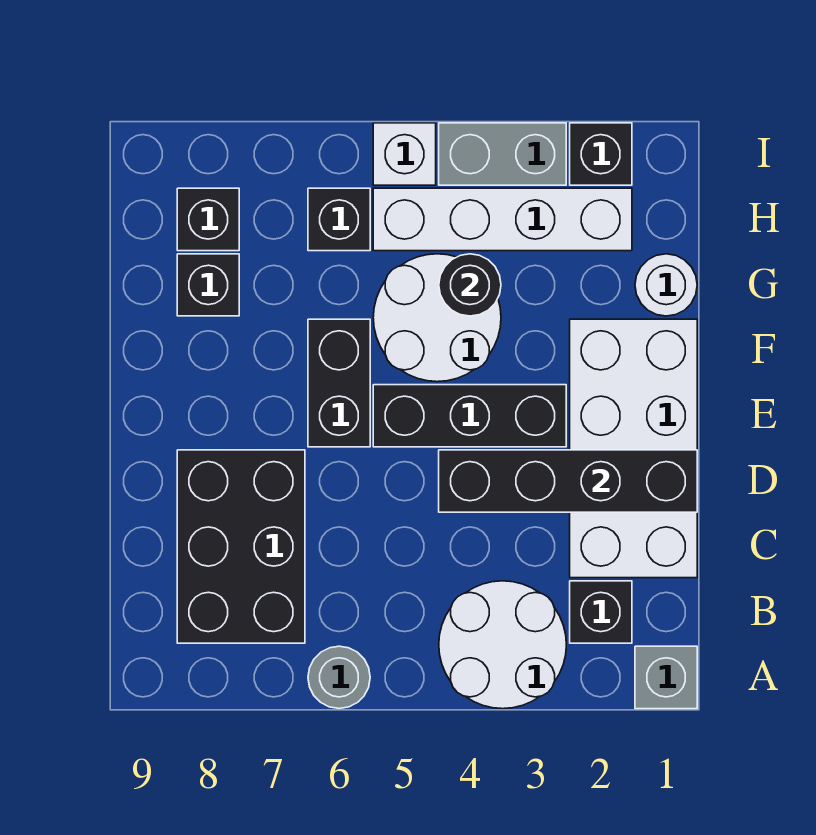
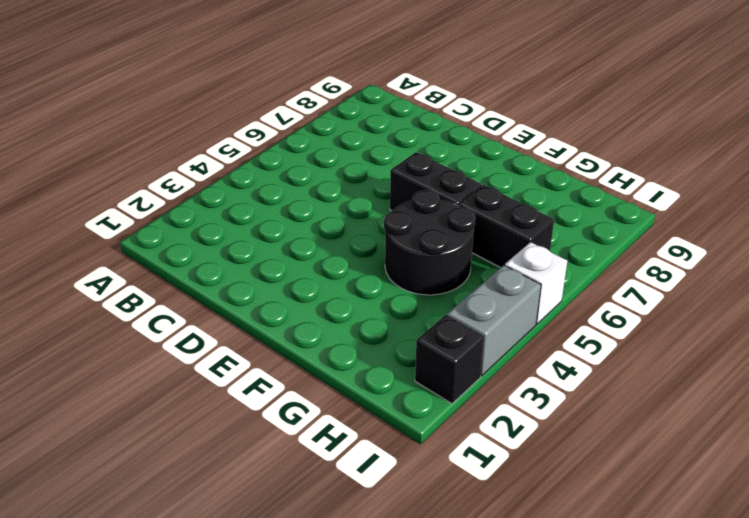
black 2x2 round brick [384,190,475,295] -> white 2x2 round brick [373,254,501,382]
black 1x2 brick [458,185,554,268] -> black 1x1 brick [308,188,370,251]
none -> grey 1x1 brick [635,646,697,709]
none -> white 2x2 round brick [439,581,566,709]
none -> grey 1x1 round brick [308,646,370,709]

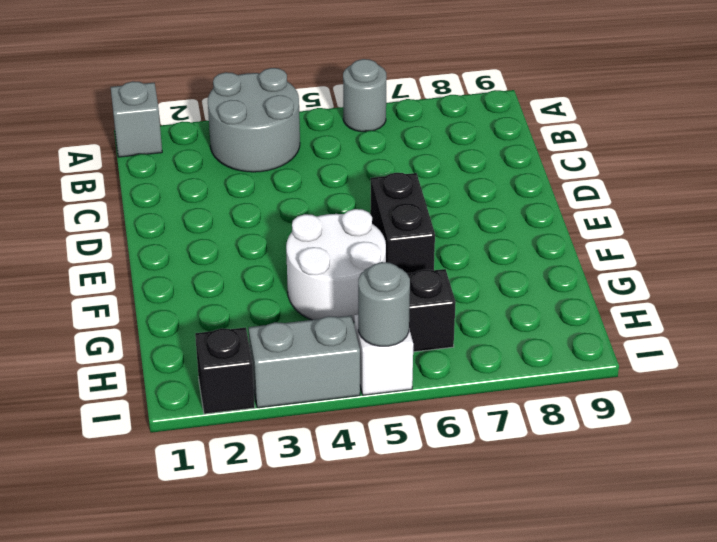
grey 2x2 round brick [208,68,300,172] -> white 2x2 round brick [439,581,566,709]
grey 1x1 round brick [358,262,410,346] -> none
none -> black 1x1 brick [570,581,632,643]
none -> black 2x3 brick [177,450,305,643]
none -> white 2x4 brick [570,319,697,578]

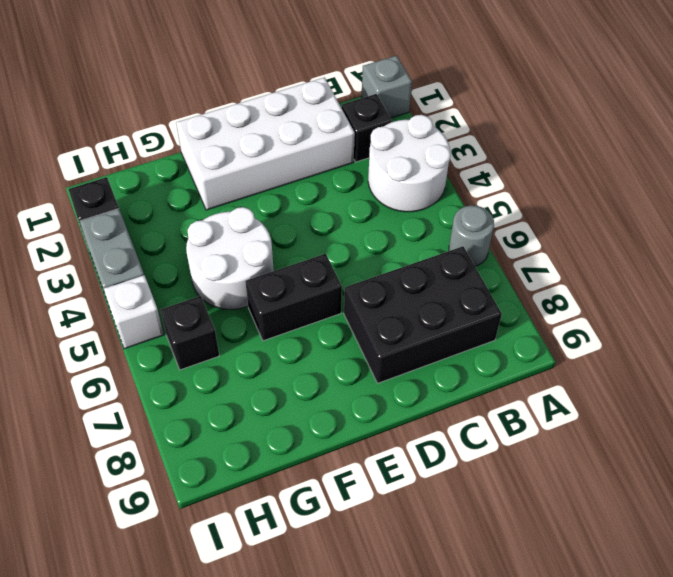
none -> black 1x3 brick [373,385,566,447]
none -> white 1x1 round brick [635,254,697,316]
none -> black 1x1 brick [177,254,239,316]

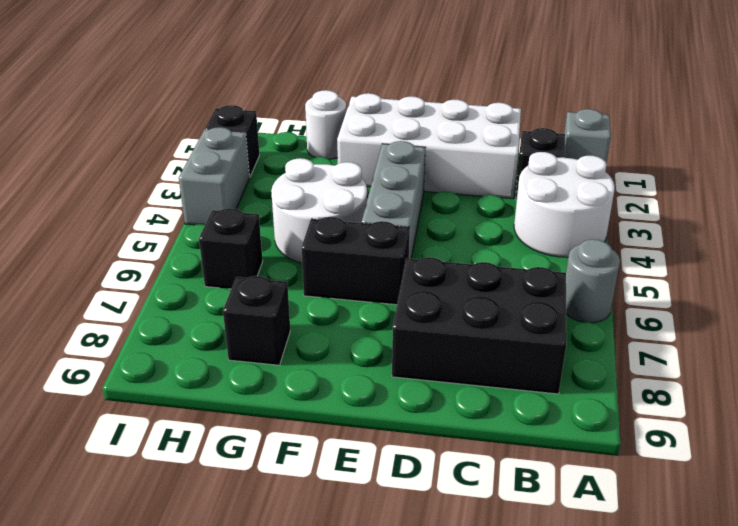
grey 1x3 brick [362,141,426,259] -> black 1x3 brick [373,385,566,447]
none -> white 1x4 brick [373,188,632,251]
none -> black 1x1 brick [177,188,239,251]
none -> white 1x1 brick [373,123,436,185]

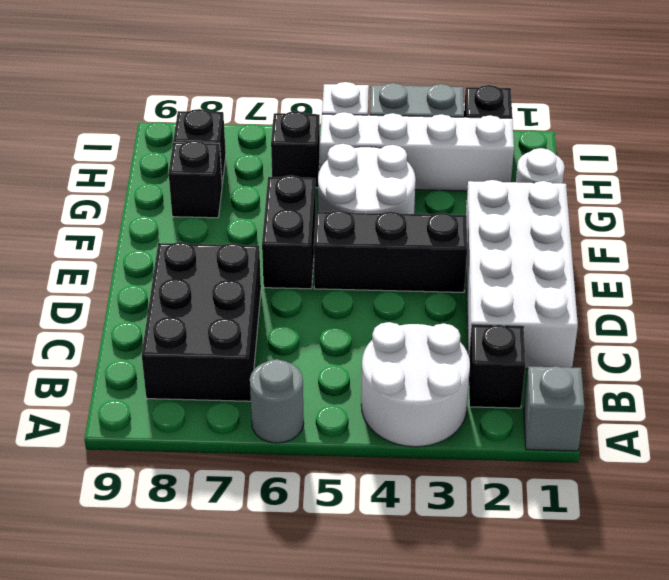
none -> black 1x4 brick [439,450,697,512]
none -> black 1x1 round brick [439,254,501,316]

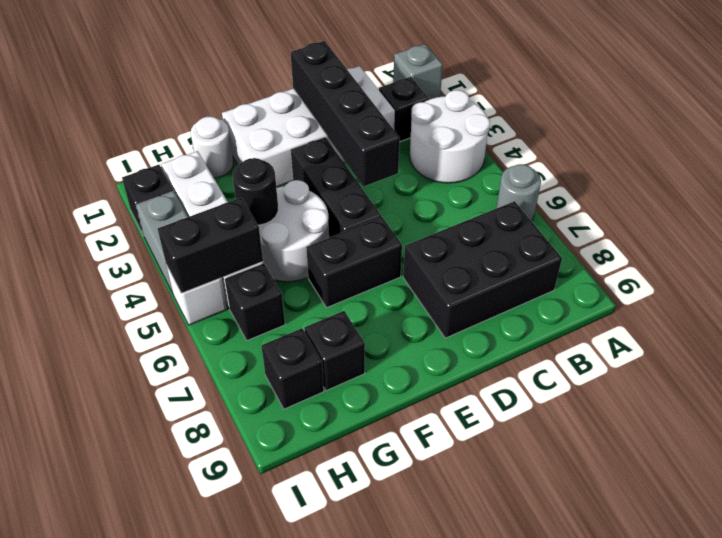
black 1x2 brick [158,198,263,294] -> none

